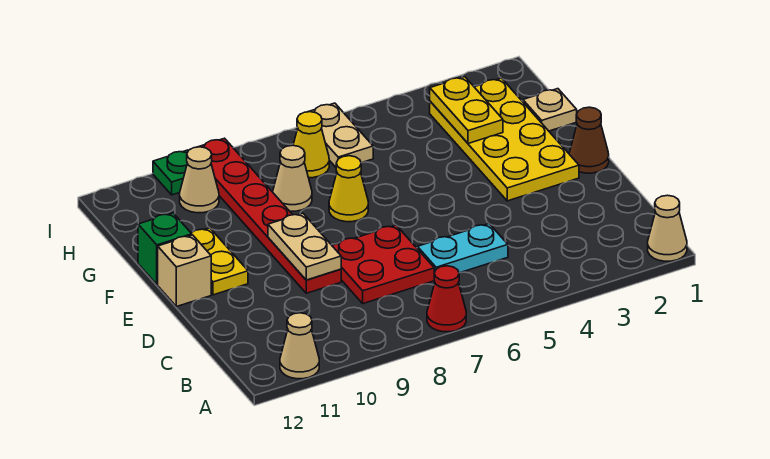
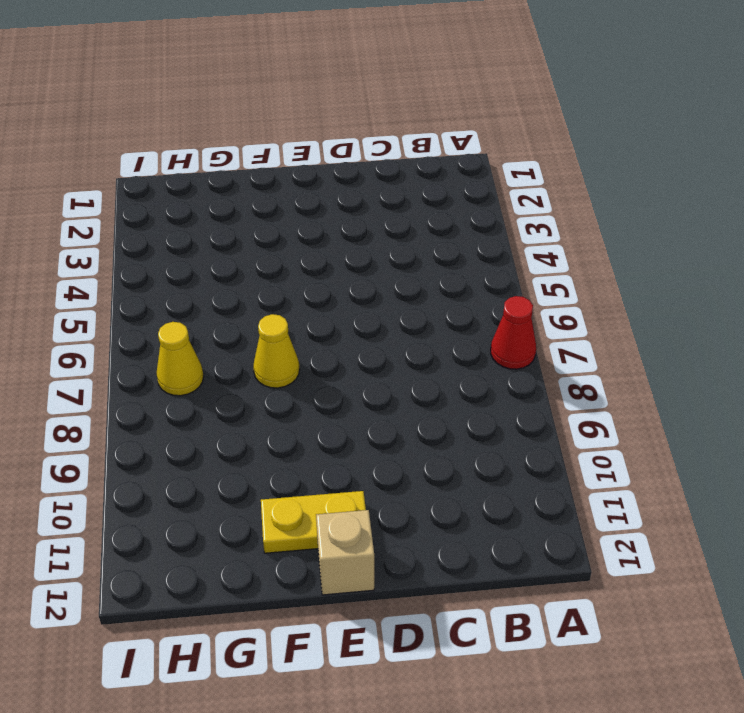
none -> tan 1x1 cone [648,195,687,261]
none -> tan 1x1 cone [280,313,319,379]
none -> cyan 1x2 plate [417,224,508,273]

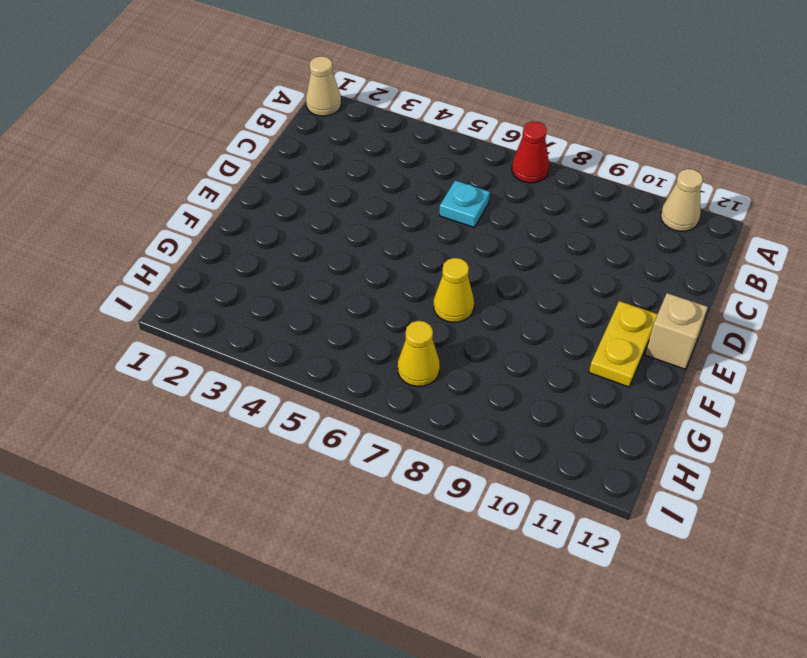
cyan 1x1 plate [439,180,490,228] -> cyan 1x2 plate [417,224,508,273]
none -> red 2x2 plate [332,225,434,304]
none -> red 1x6 plate [199,138,341,293]
none -> brown 1x1 cone [569,107,609,173]

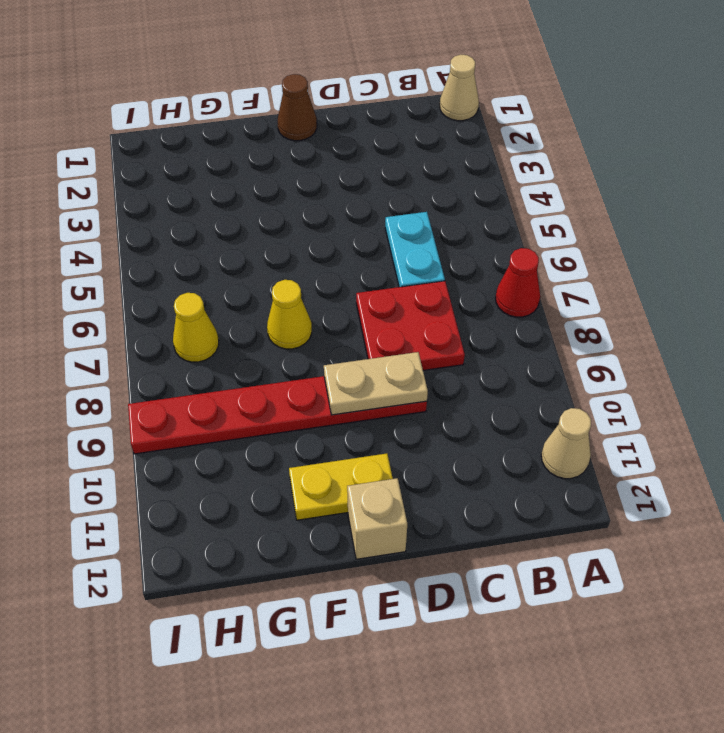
none -> yellow 2x4 plate [430,78,579,201]
none -> green 1x1 brick [138,213,192,284]
none -> tan 1x1 plate [523,89,577,131]

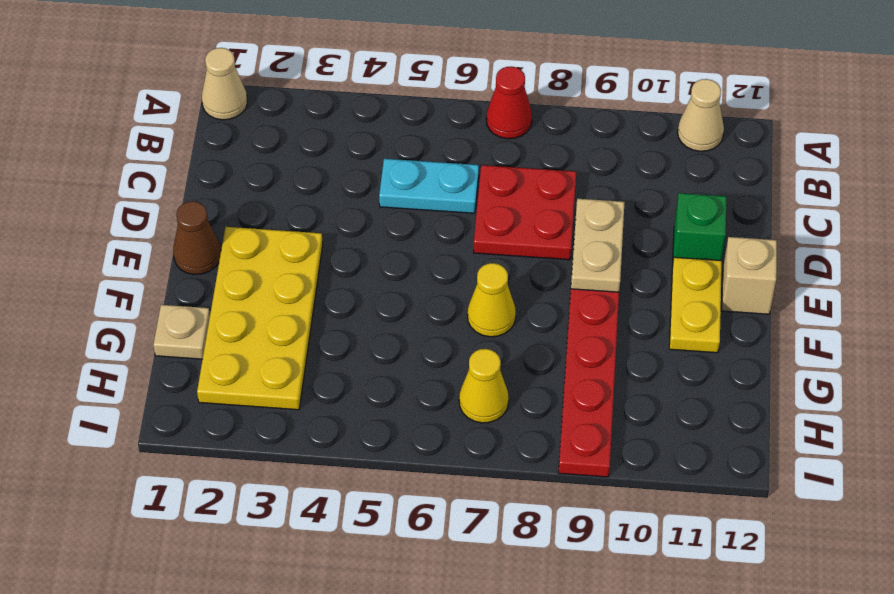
green 1x1 brick [673,193,726,261] -> green 1x1 brick moved to [138,213,192,284]
none -> tan 1x1 cone [273,145,312,211]
none -> tan 1x2 plate [308,103,373,167]
none -> tan 1x1 cone [180,147,219,213]

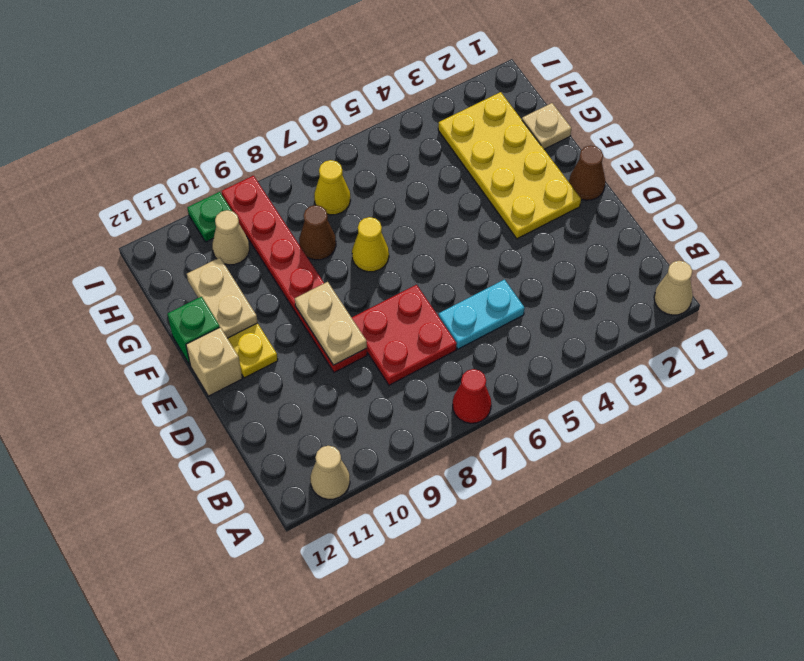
tan 1x2 plate [187,258,258,338] -> tan 1x2 plate moved to [308,103,373,167]
brown 1x1 cone [299,205,336,260] -> tan 1x1 cone [273,145,312,211]
none -> yellow 1x2 plate [430,77,503,144]

